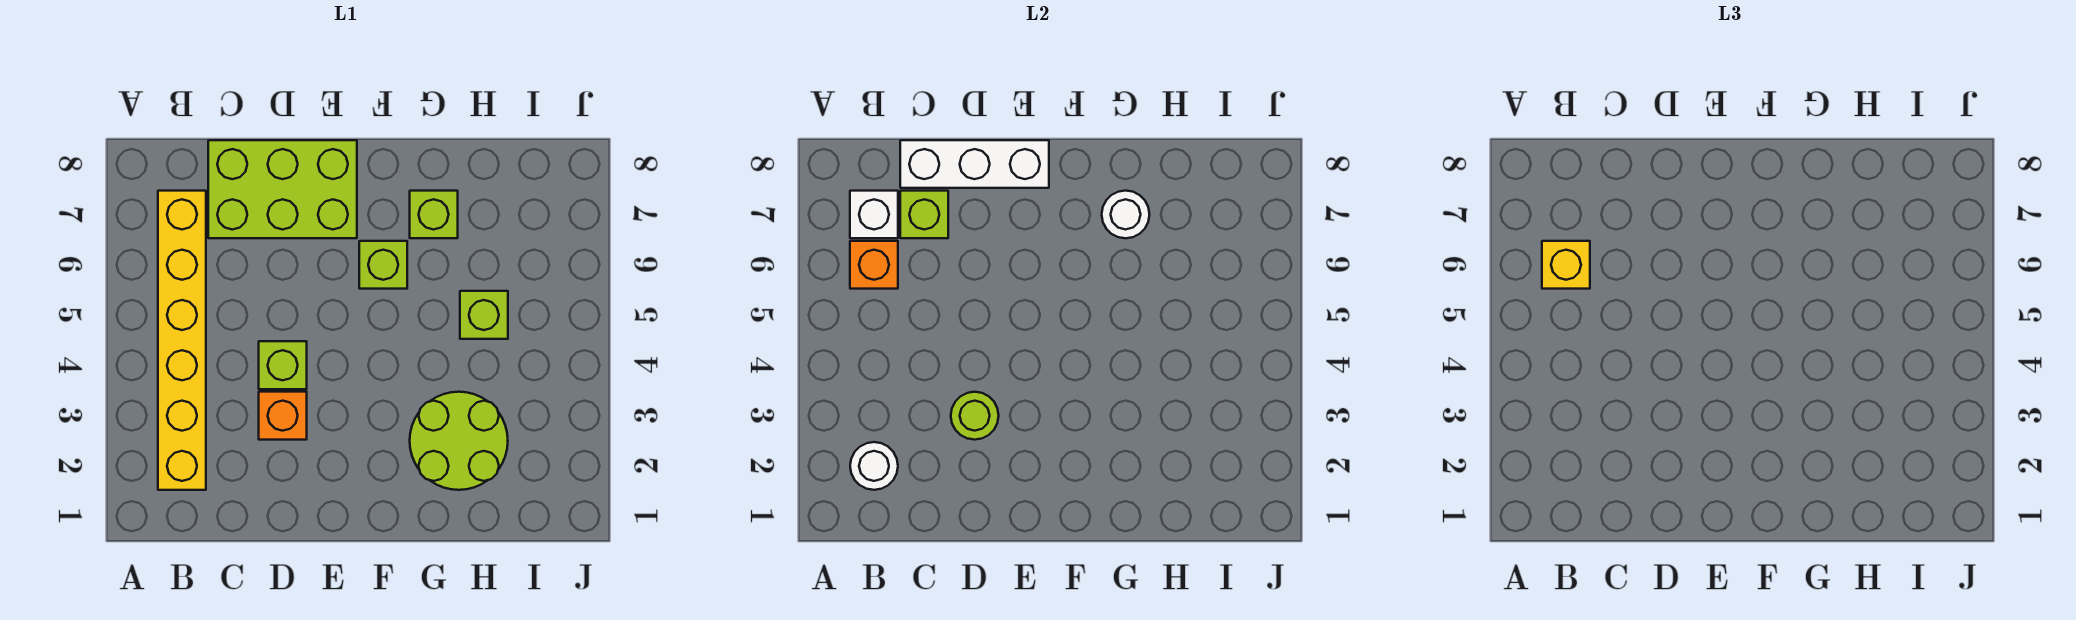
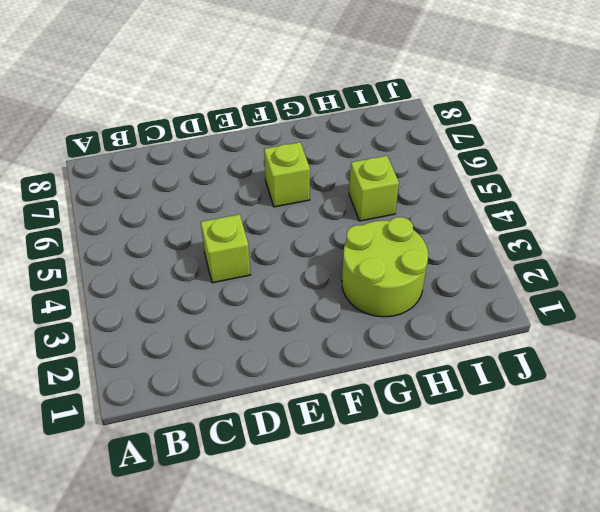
none -> yellow 1x6 brick [158,191,206,490]
none -> lime 2x3 brick [208,140,357,238]
none -> orange 1x1 brick [259,392,307,440]

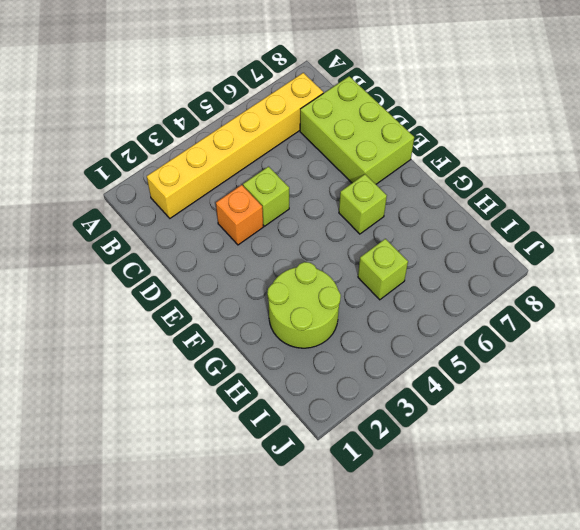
none -> lime 1x1 brick [410,191,458,238]
none -> white 1x1 round brick [850,442,898,490]
none -> orange 1x1 brick [850,241,898,289]

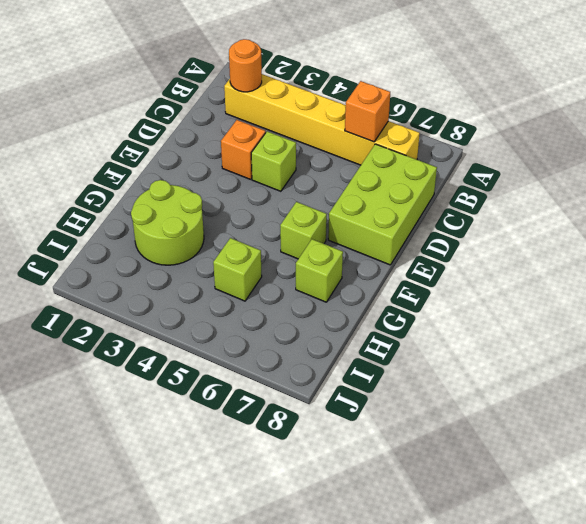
orange 1x1 round brick [229,39,262,92] -> white 1x1 round brick [850,442,898,490]
none -> white 1x1 brick [850,191,898,238]
none -> lime 1x1 brick [900,191,948,238]
none -> white 1x3 brick [900,140,1049,188]

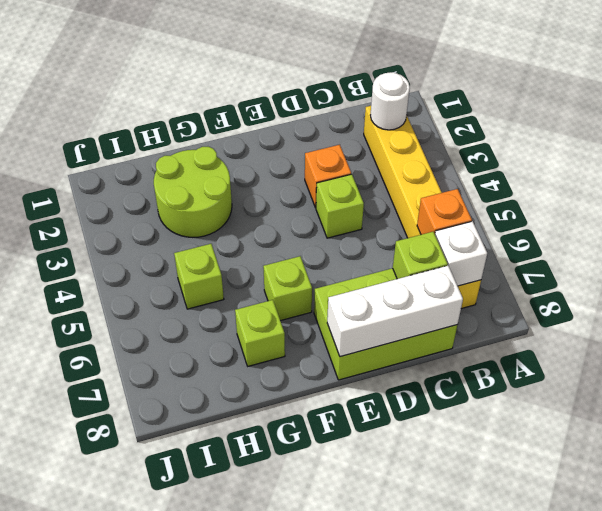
none -> lime 1x1 round brick [951,392,999,440]
none -> white 1x1 round brick [1102,191,1149,238]
none -> yellow 1x1 brick [1542,241,1590,289]

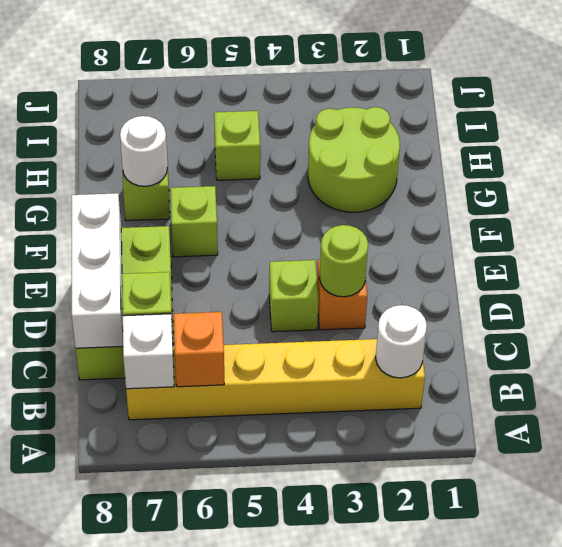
none -> yellow 1x1 brick [1542,241,1590,289]

